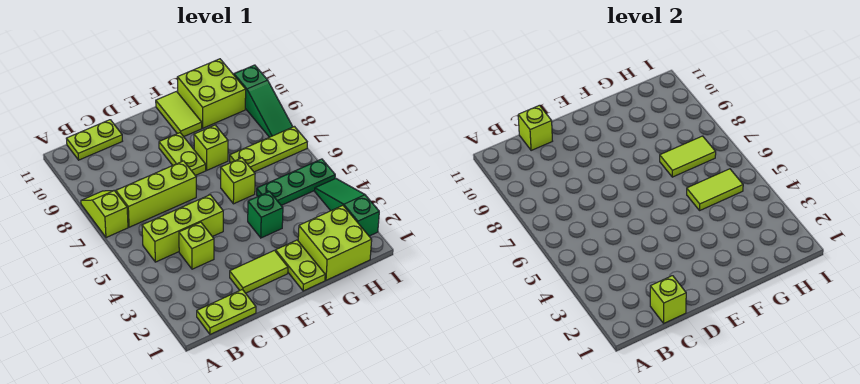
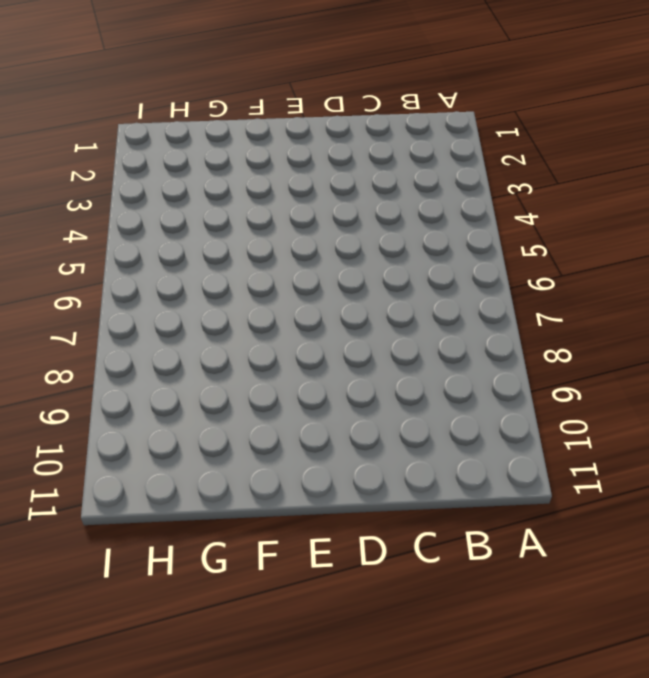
none -> lime 1x2 slope [81,191,128,238]
none -> lime 1x2 plate [197,289,256,334]
none -> lime 1x3 brick [142,195,223,262]

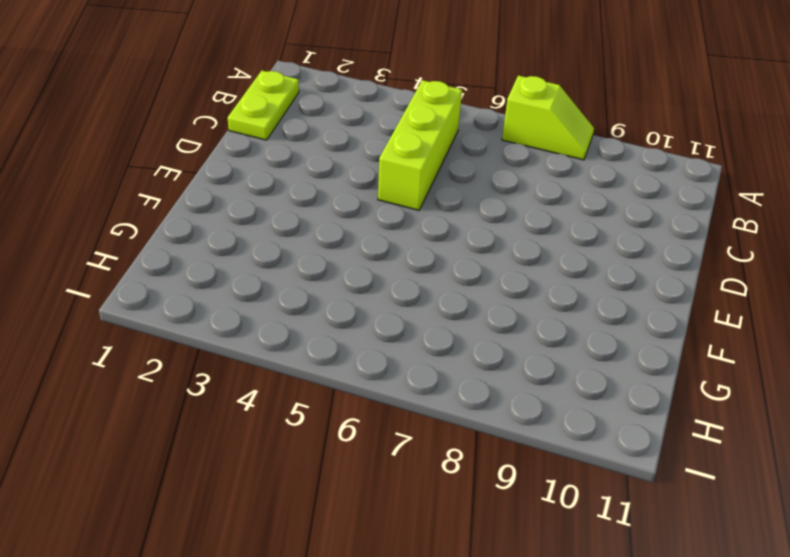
none -> lime 1x3 brick [116,161,196,227]
none -> lime 1x2 plate [66,120,122,160]
none -> lime 1x1 brick [179,222,214,269]

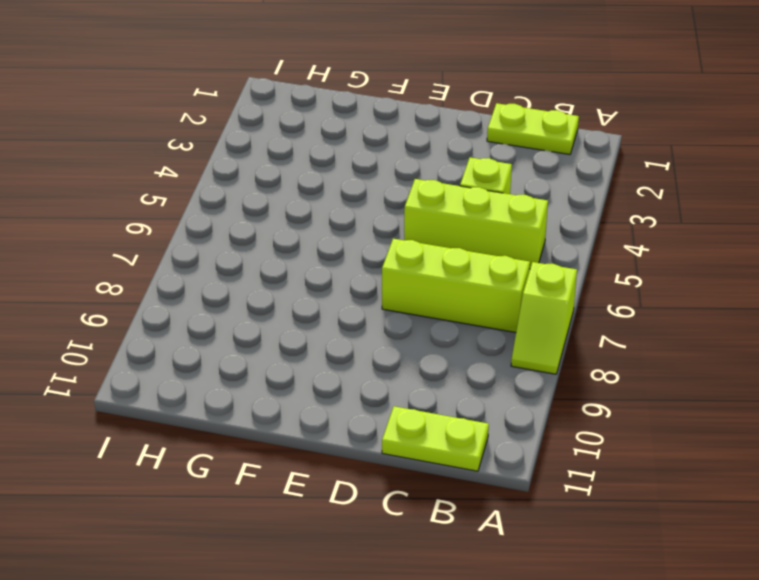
none -> lime 1x2 tile [230,250,288,293]
none -> lime 1x2 plate [159,133,206,176]
none -> lime 1x2 plate [276,240,325,291]

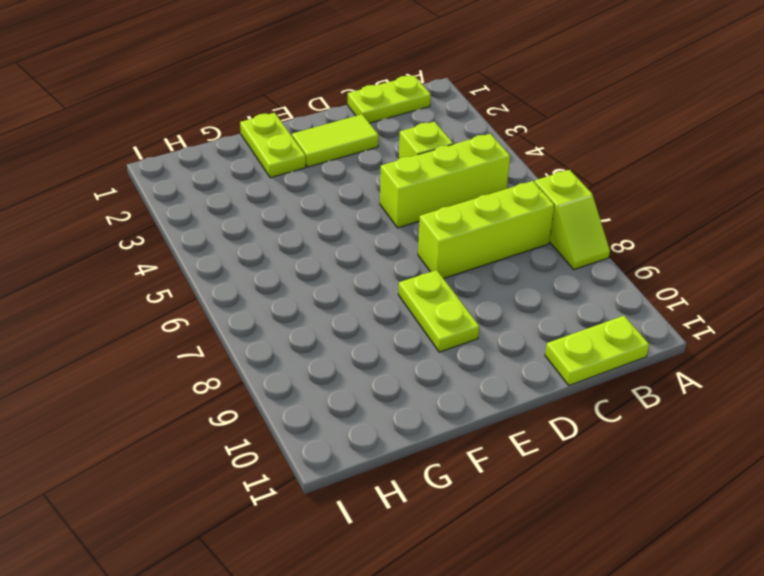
none -> green 1x1 brick [248,192,283,238]
none -> lime 1x1 brick [221,158,255,204]
none -> lime 1x1 brick [194,125,228,170]

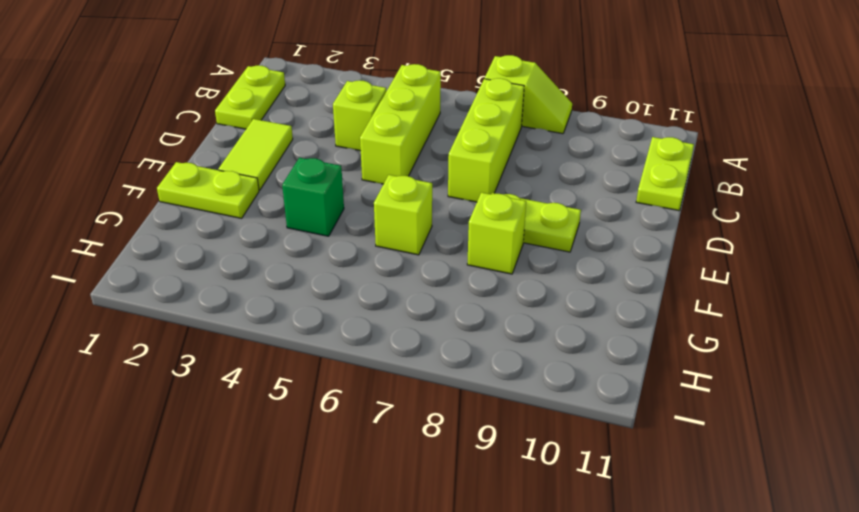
none -> lime 1x2 tile [156,92,202,137]
none -> lime 2x2 brick [298,206,372,280]
none -> green 1x3 plate [257,159,335,205]

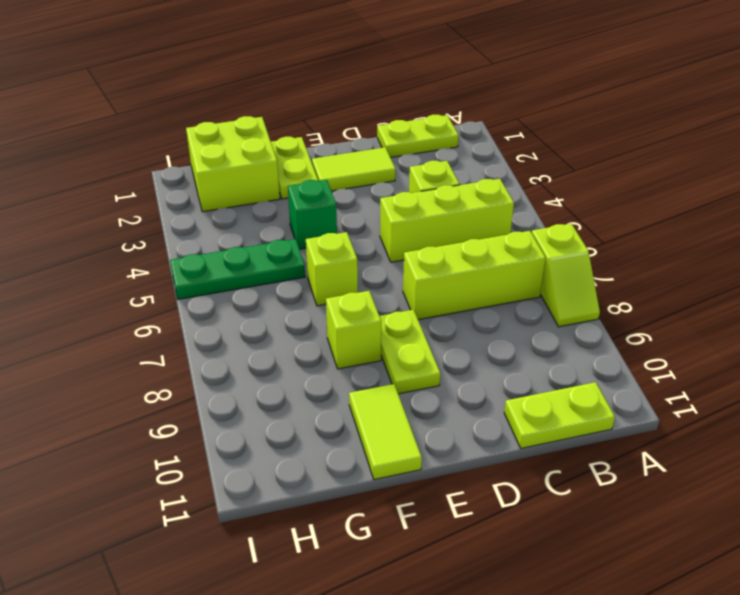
none -> lime 1x3 plate [230,127,307,172]
none -> lime 2x2 brick [177,59,246,128]
none -> green 1x3 slope [315,178,379,236]

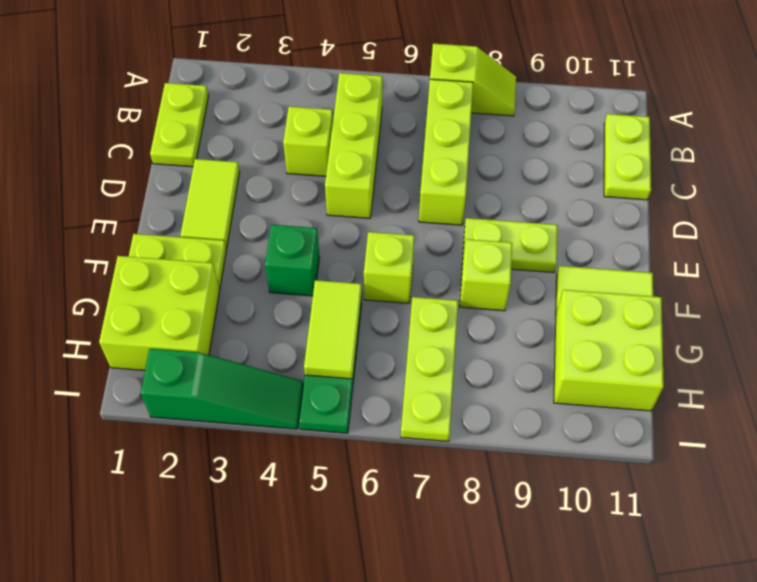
none -> green 1x3 slope [234,65,293,137]
none -> lime 1x1 brick [650,276,686,323]
none -> lime 1x1 brick [518,105,552,151]

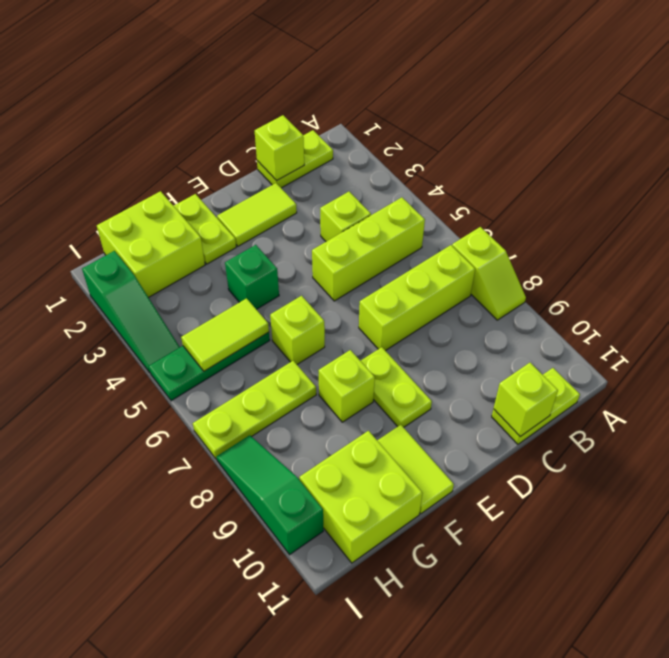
none -> lime 1x2 tile [660,136,716,177]

